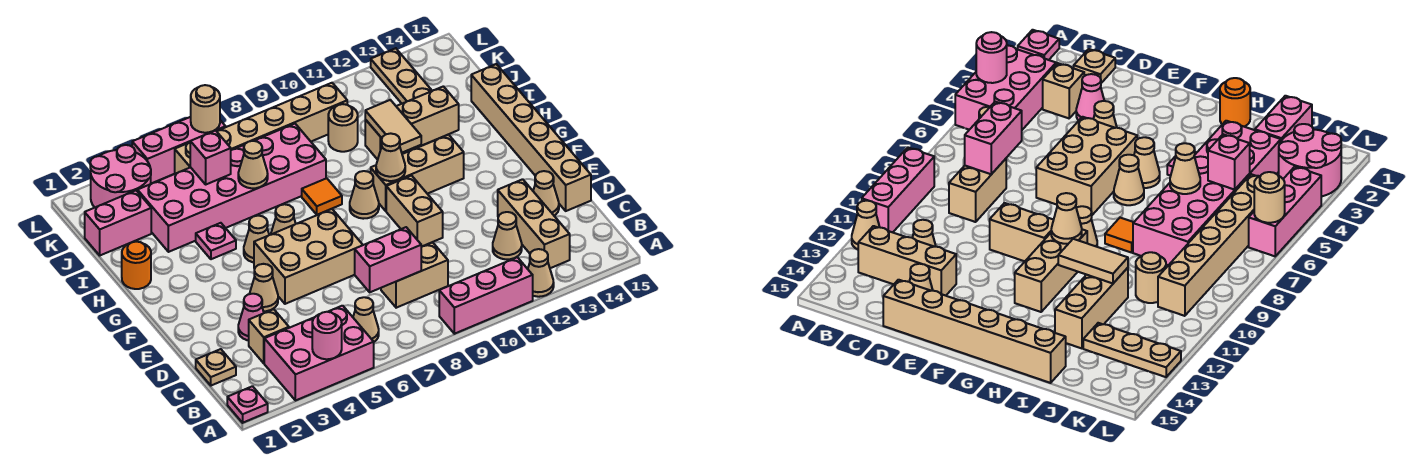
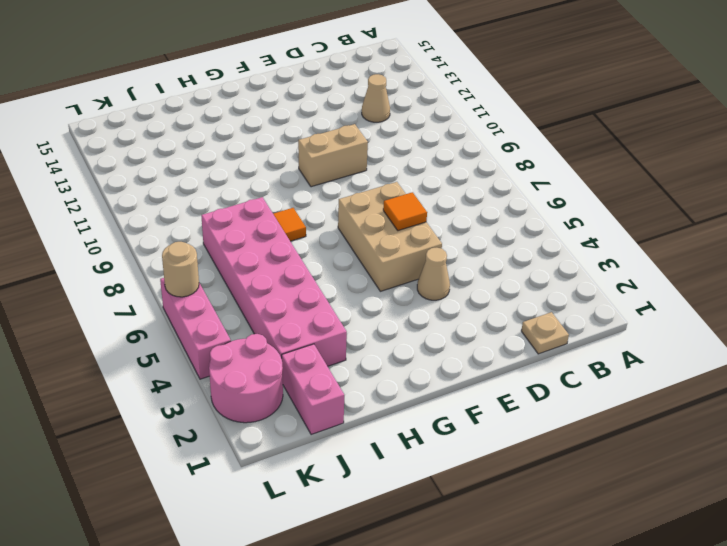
orange 1x1 tile [383,192,427,231] -> none
none -> pink 1x1 plate [227,386,268,423]
none -> pink 2x3 brick [264,306,374,401]
none -> pink 1x3 brick [439,257,533,334]
none -> tan 1x1 cone [528,249,554,297]

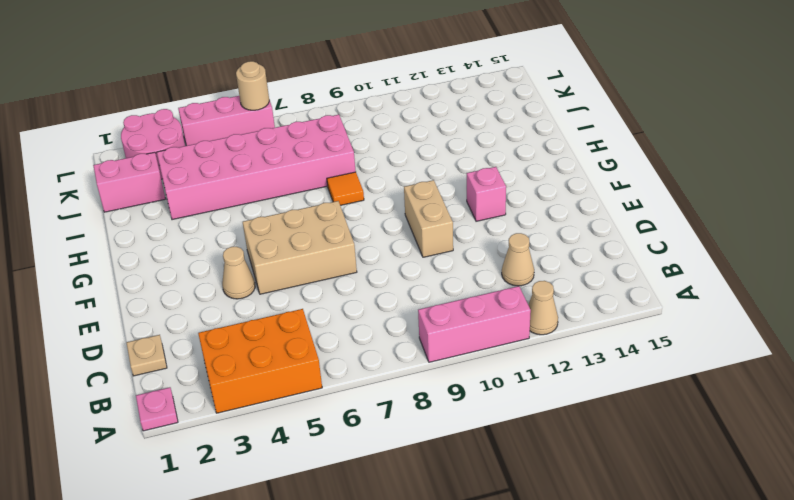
orange 2x3 brick [198,309,322,413] -> pink 2x3 brick [264,306,374,401]
pink 1x1 brick [467,167,506,221] -> pink 1x1 brick moved to [190,130,231,184]
none -> tan 1x1 cone [353,297,379,342]
none -> tan 1x3 brick [498,179,570,268]
none -> tan 1x1 brick [249,309,289,363]
none -> tan 1x2 brick [381,242,448,308]

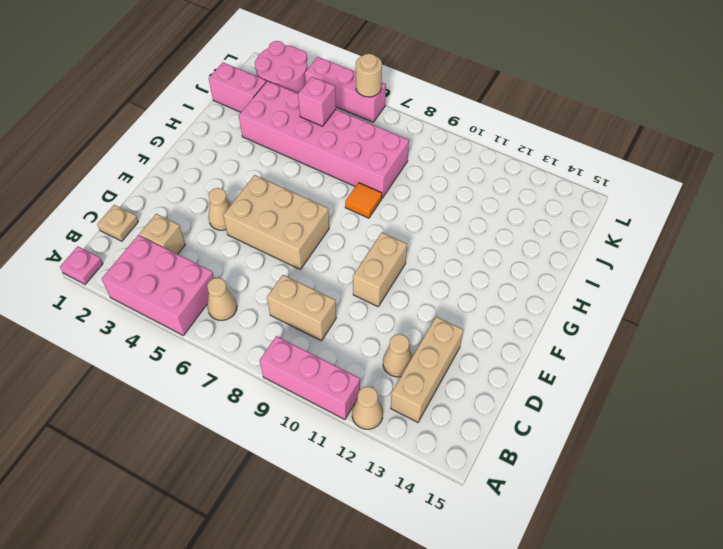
none -> pink 1x1 cone [238,294,264,341]
none -> tan 1x1 cone [533,171,559,216]
none -> tan 1x6 brick [471,64,591,211]
none -> tan 1x1 cone [244,216,269,262]

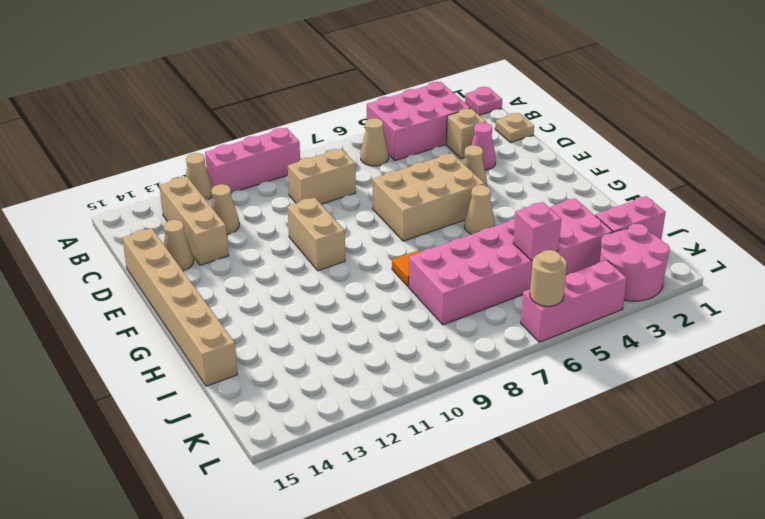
none -> tan 1x1 cone [271,204,296,234]
none -> tan 1x1 cone [350,171,379,219]
none -> tan 1x3 brick [371,135,464,211]
none -> orange 1x1 round brick [122,242,151,289]

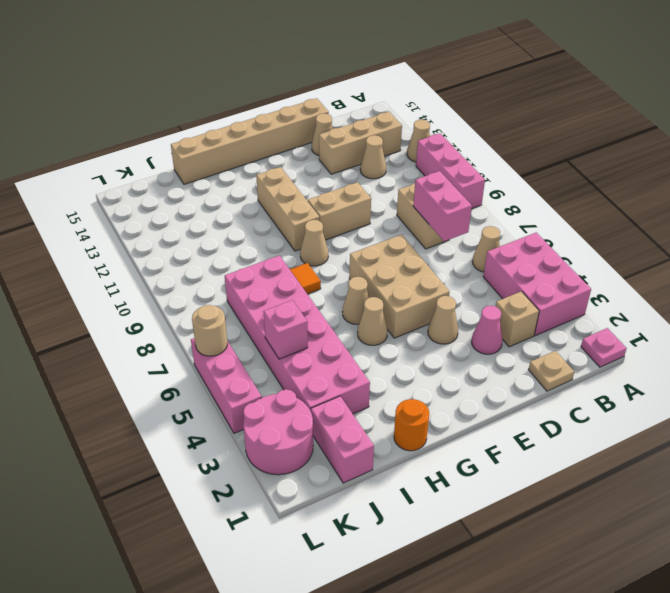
none -> pink 1x1 plate [196,223,236,259]
none -> tan 1x3 brick [365,86,459,160]
none -> tan 1x1 round brick [328,104,358,152]
none -> tan 1x3 plate [371,48,432,104]

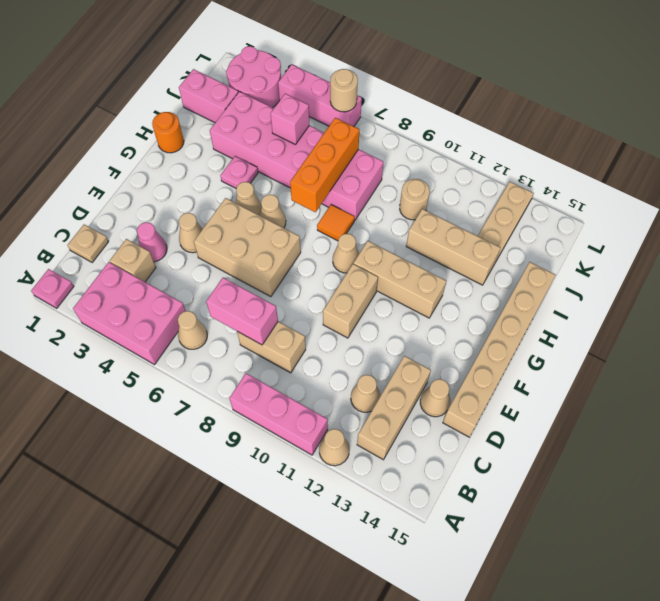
orange 1x3 brick [290,118,359,212] -> none
none -> tan 1x6 brick [175,83,347,174]
none -> pink 1x1 round brick [312,312,342,359]
none -> tan 1x1 cone [376,133,405,181]
none -> tan 1x2 tile [365,100,421,153]

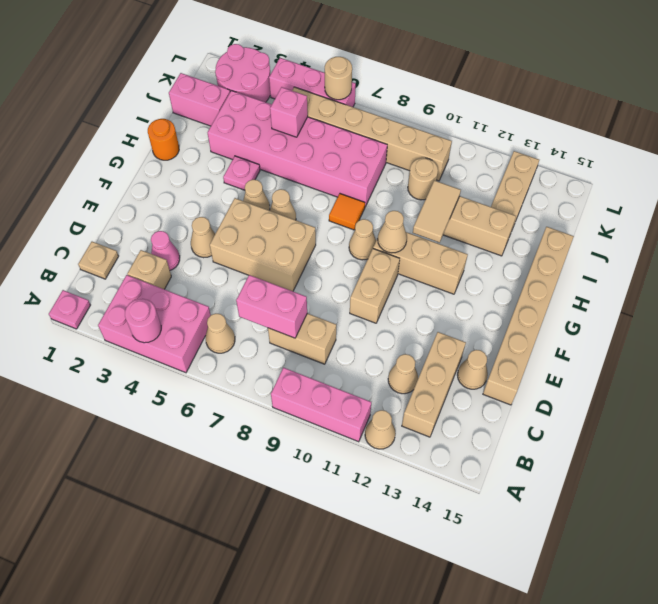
none -> tan 1x1 cone [238,141,268,188]

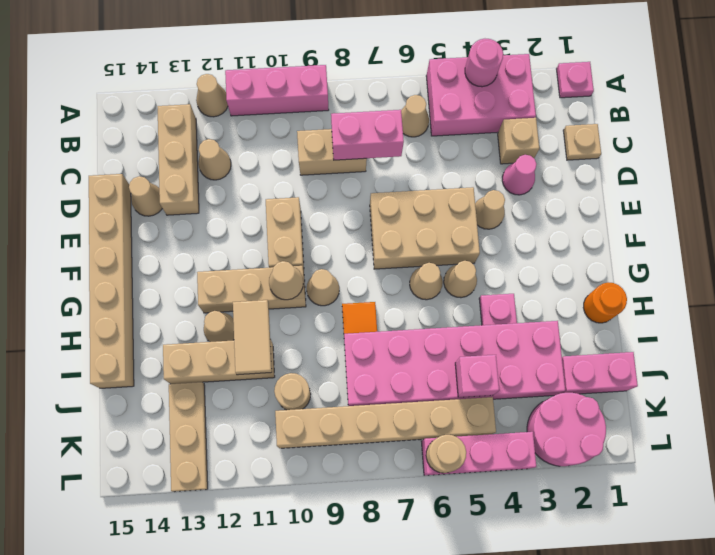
tan 1x1 cone [204,311,234,342] -> tan 1x1 cone moved to [238,141,268,188]

